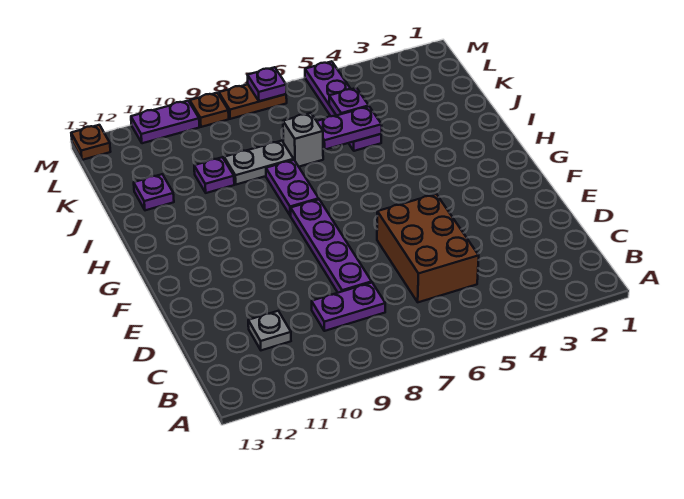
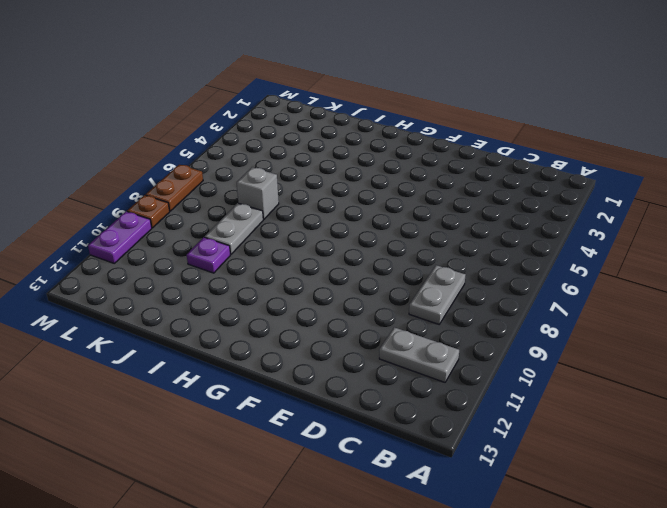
grey 1x2 plate [379,327,459,382] -> grey 1x1 plate [248,311,291,350]
grey 1x2 plate [409,265,465,324] -> purple 1x2 plate [312,283,385,331]
none -> brown 2x3 brick [377,194,479,302]
none -> purple 1x4 plate [291,200,372,293]
none -> purple 1x2 plate [266,160,319,216]

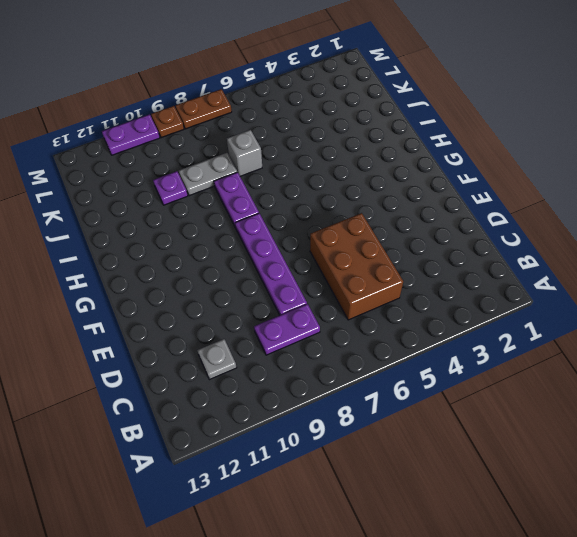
none -> purple 1x4 plate [305,61,382,151]
none -> purple 1x1 plate [134,174,174,210]
none -> brown 1x1 plate [71,125,111,160]

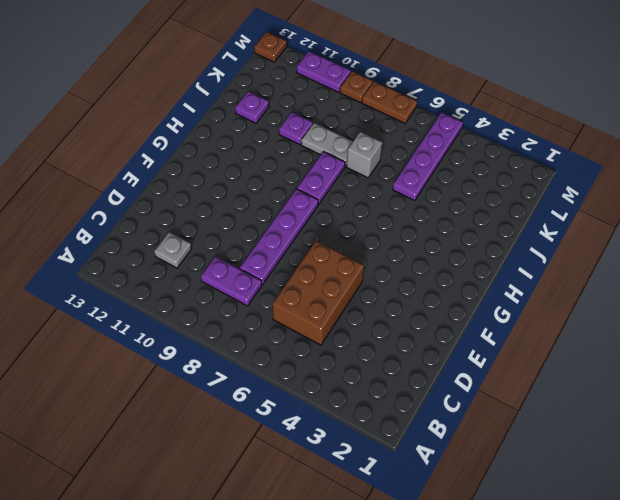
none -> purple 1x2 plate [317,107,382,150]
none -> purple 1x1 plate [329,88,369,115]
none -> purple 1x1 plate [248,67,286,101]

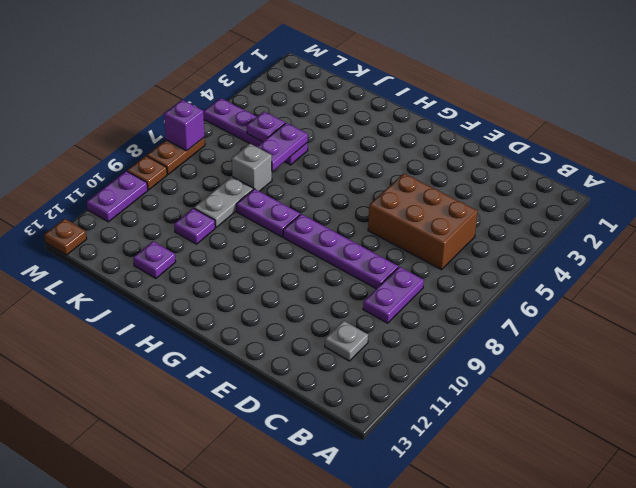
purple 1x1 brick [164,100,205,151] -> purple 1x1 plate [248,67,286,101]

